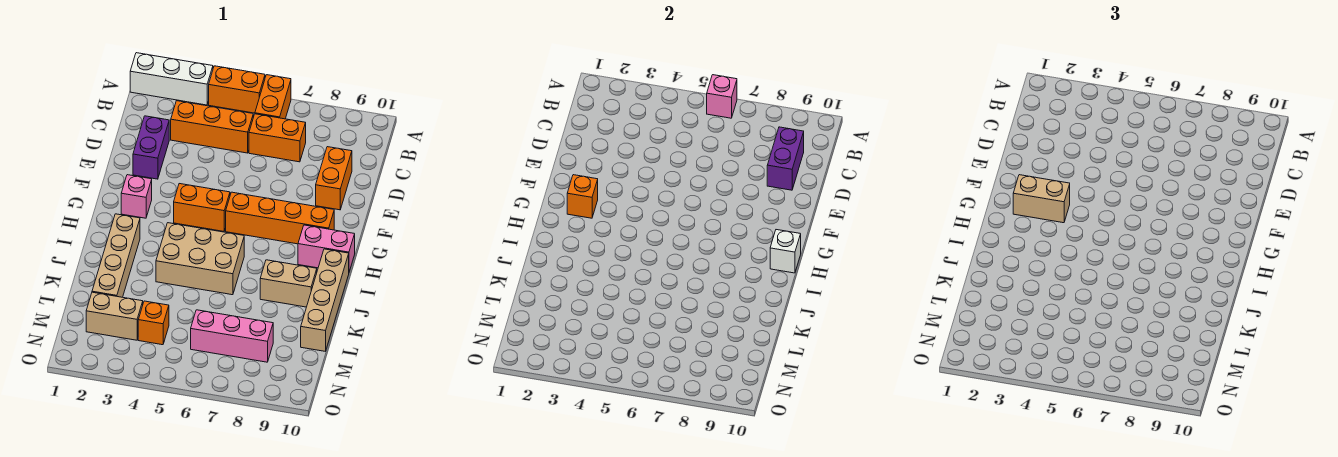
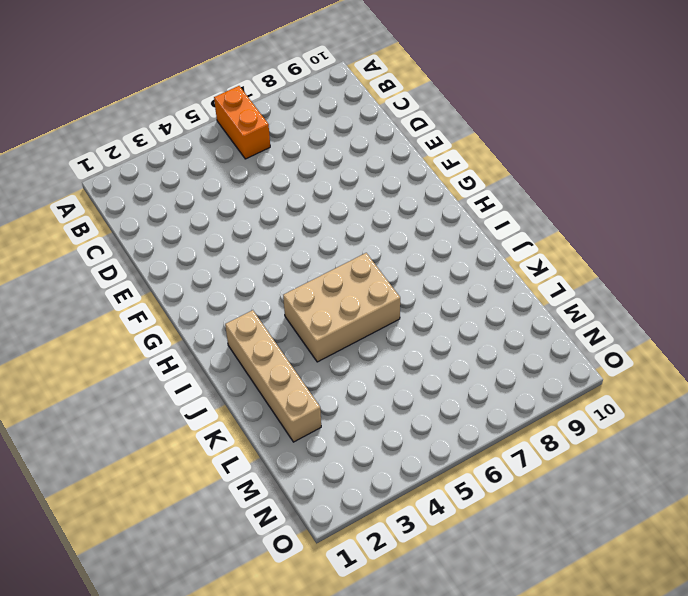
none -> white 1x3 brick [130,53,213,105]
none -> orange 1x2 brick [209,66,265,113]
none -> orange 1x3 brick [171,101,253,153]

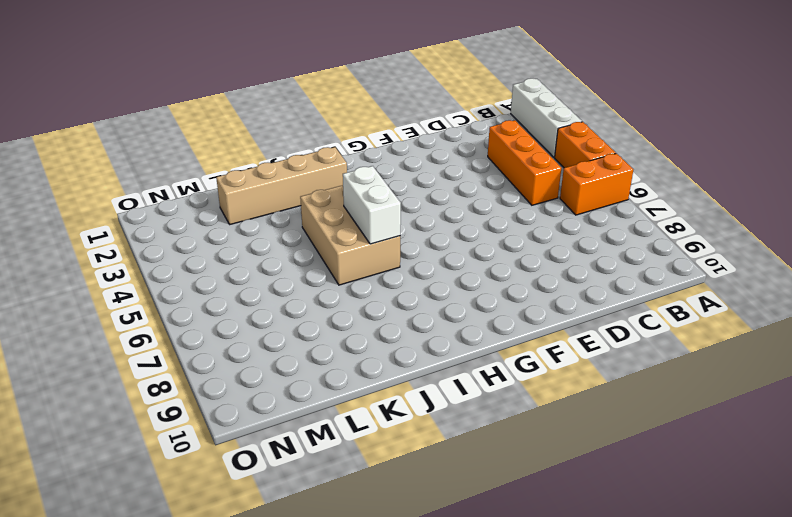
white 1x2 brick [343,166,401,244] -> none
none -> orange 1x2 brick [249,114,306,162]
none -> purple 1x2 brick [133,116,169,179]
none -> orange 1x2 brick [316,147,352,210]

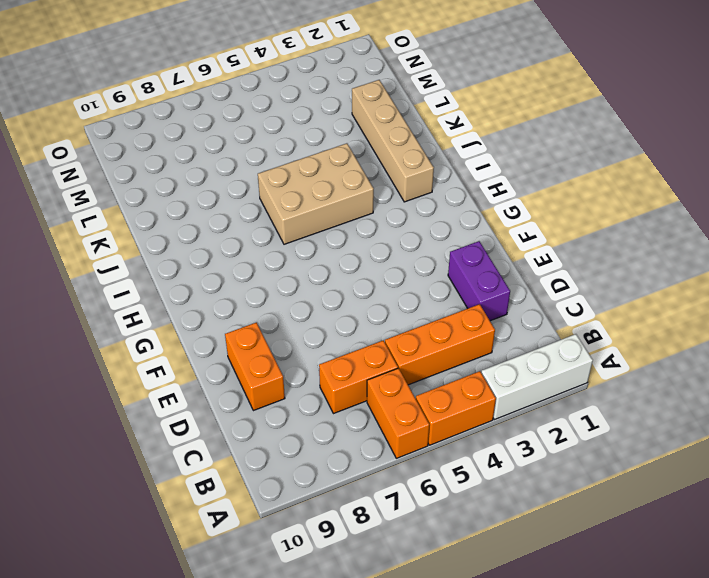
none -> pink 1x1 brick [121,175,152,218]
none -> orange 1x2 brick [174,184,230,231]
none -> orange 1x4 brick [226,192,334,244]

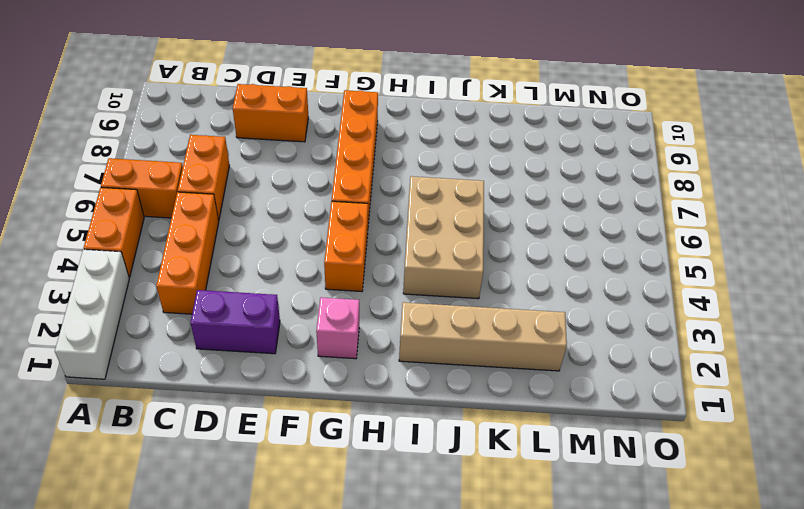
none -> pink 1x2 brick [298,225,355,272]
none -> tan 1x4 brick [301,249,349,351]
none -> tan 1x2 brick [260,260,317,307]

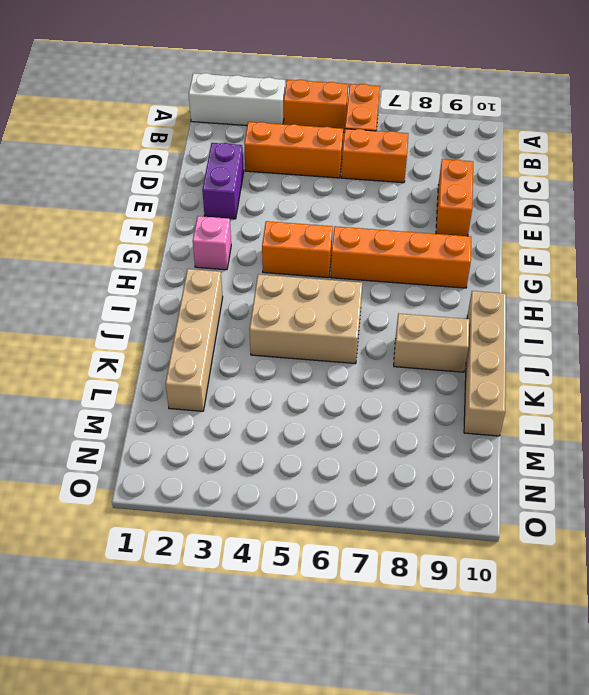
none -> pink 1x2 brick [298,225,355,272]
none -> tan 1x2 brick [86,292,143,340]
none -> orange 1x1 brick [138,301,169,345]

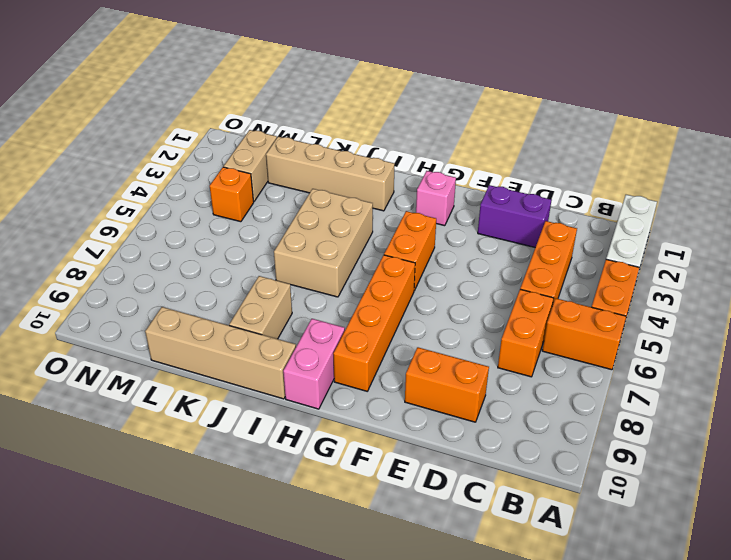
none -> pink 1x3 brick [191,310,273,362]
none -> pink 1x1 brick [707,75,737,118]
none -> purple 1x2 brick [767,127,804,190]

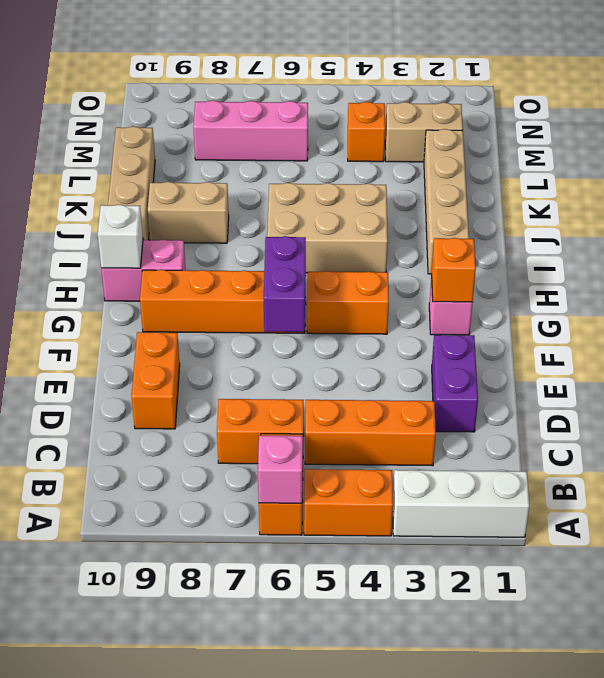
purple 1x2 brick [264,236,306,332] -> purple 1x2 brick moved to [767,127,804,190]
none -> tan 1x2 brick [1013,175,1070,223]

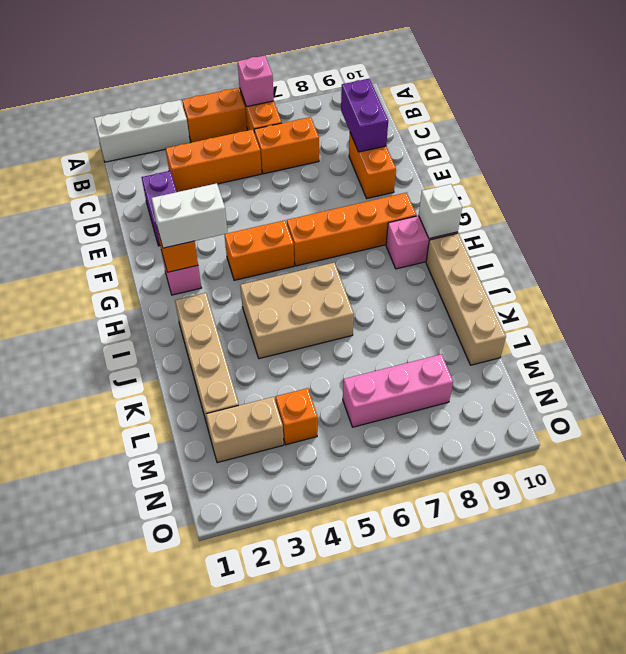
white 1x2 brick [151,183,228,248] -> tan 1x2 brick [1013,175,1070,223]
none -> tan 1x2 brick [260,260,317,307]

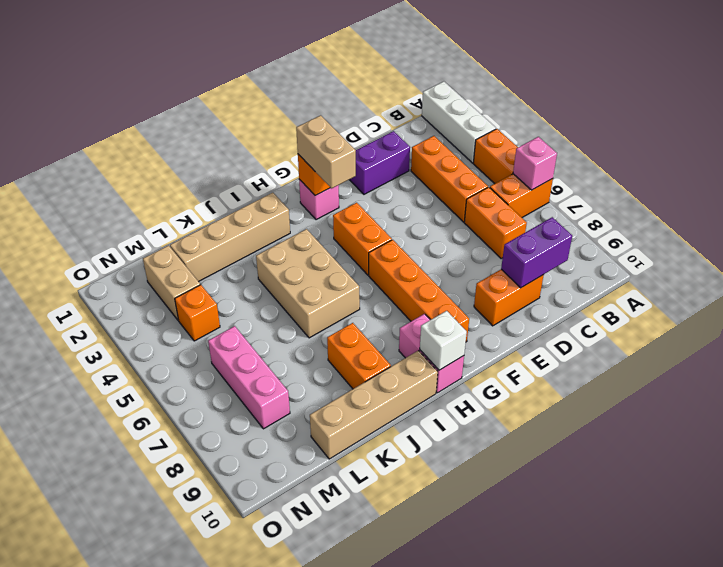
orange 1x2 brick [327,323,391,389] -> tan 1x2 brick [260,260,317,307]

